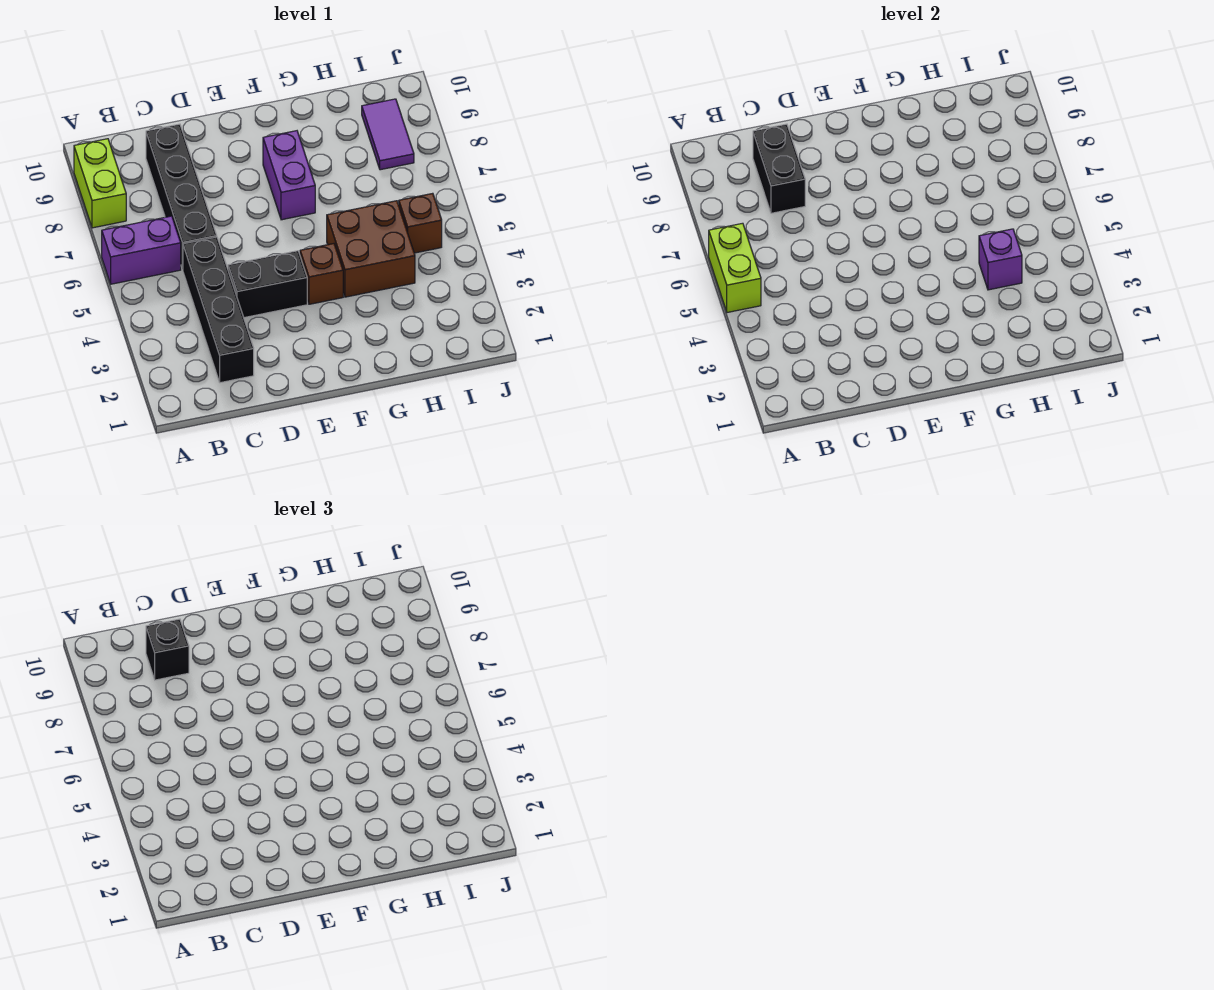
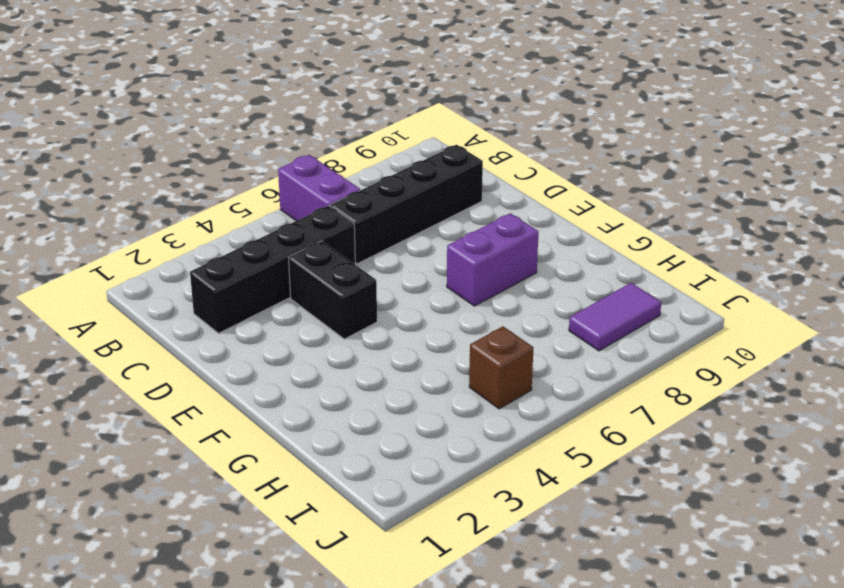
none -> lime 1x2 brick [74,139,126,228]
none -> brown 1x1 brick [300,244,343,304]
none -> brown 2x2 brick [327,201,415,297]

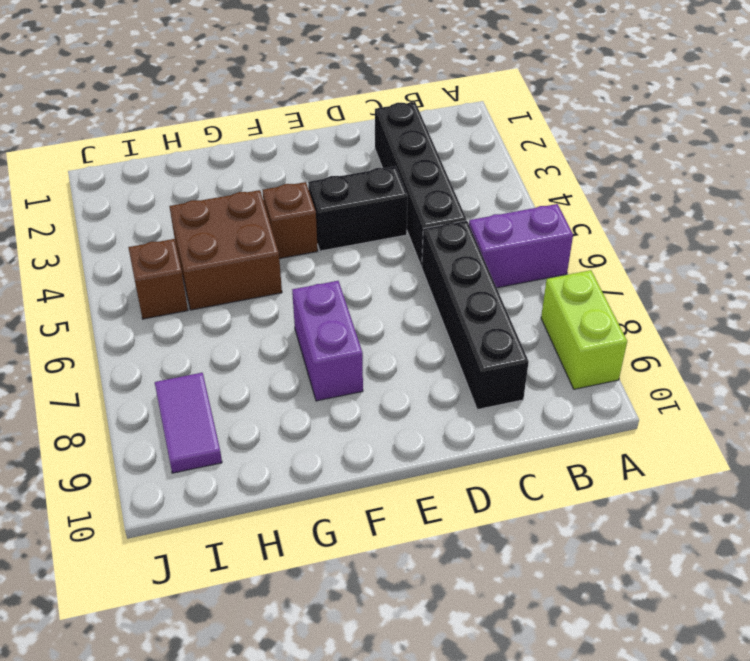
none -> lime 1x2 brick [709,223,761,313]
none -> black 1x2 brick [753,124,805,213]
none -> purple 1x1 brick [979,229,1022,290]

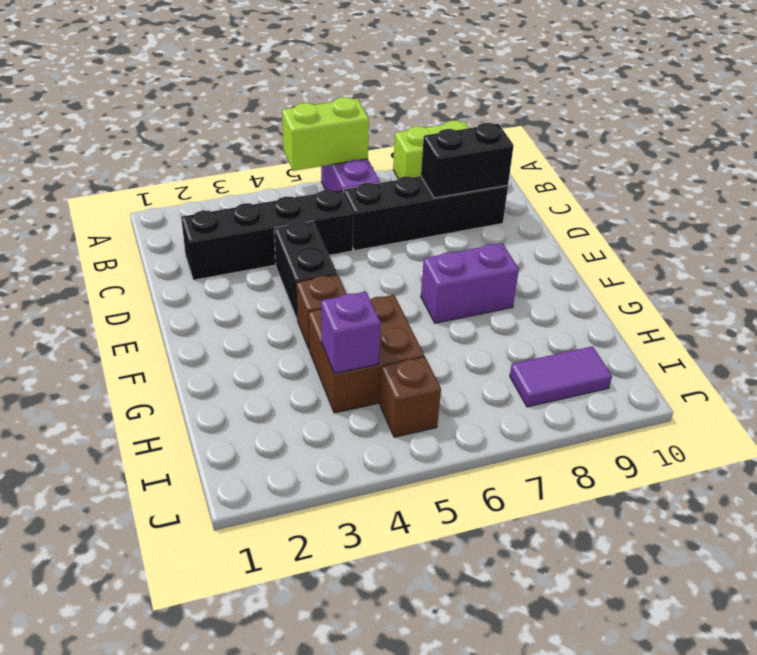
none -> black 1x1 brick [146,619,189,680]

